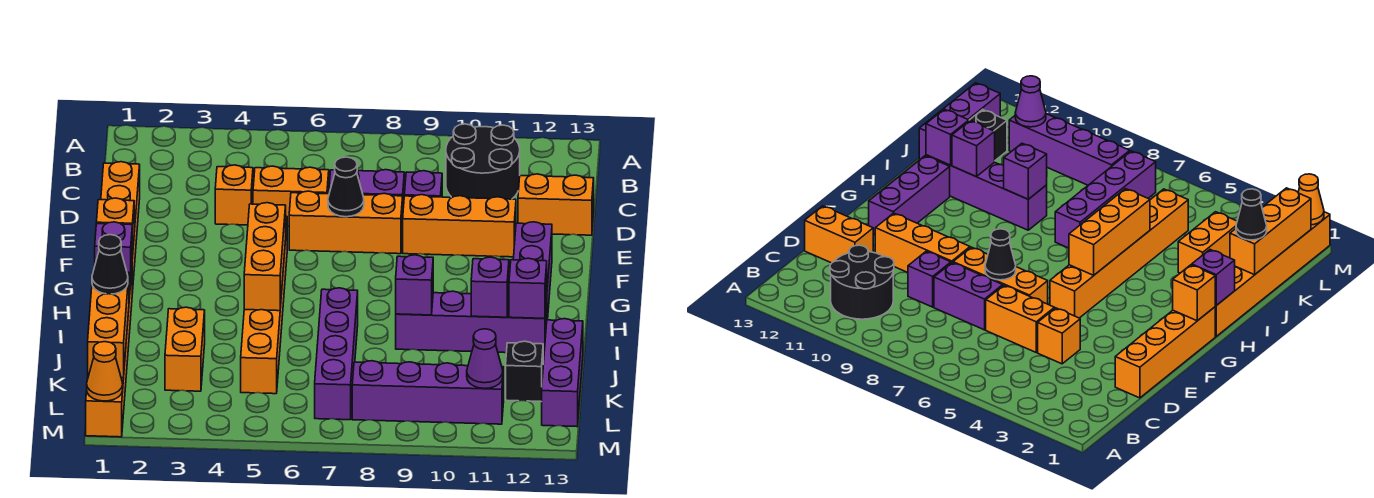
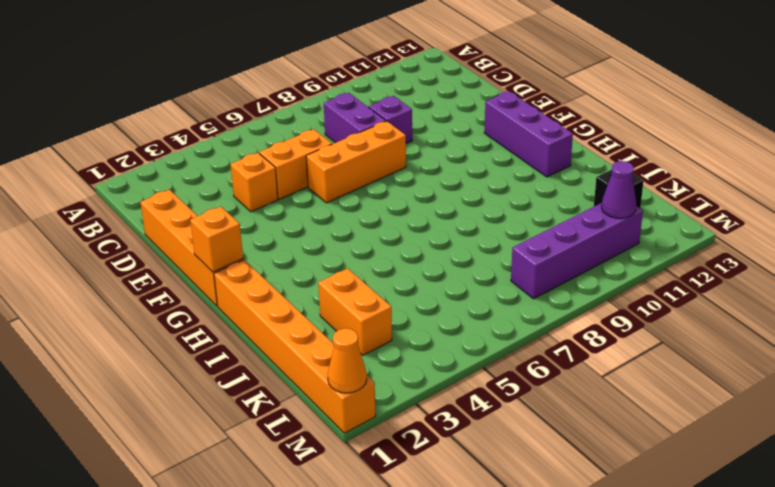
purple 1x2 brick [324,93,386,143] -> purple 1x2 brick turned to [329,170,404,208]
none -> black 2x2 round brick [446,124,520,199]
none -> orange 1x2 brick [518,174,594,235]
none -> orange 1x3 brick [403,195,516,257]

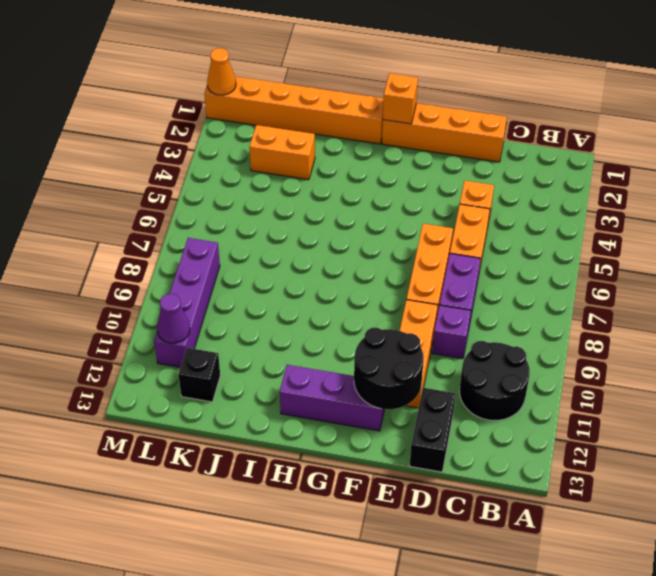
black 1x2 brick [410,388,455,472] -> orange 1x2 brick [518,174,594,235]
black 2x2 round brick [354,327,424,409] -> none
none -> orange 1x6 brick [241,216,287,394]
none -> purple 1x4 brick [315,288,358,420]
none -> purple 1x4 brick [396,291,547,354]

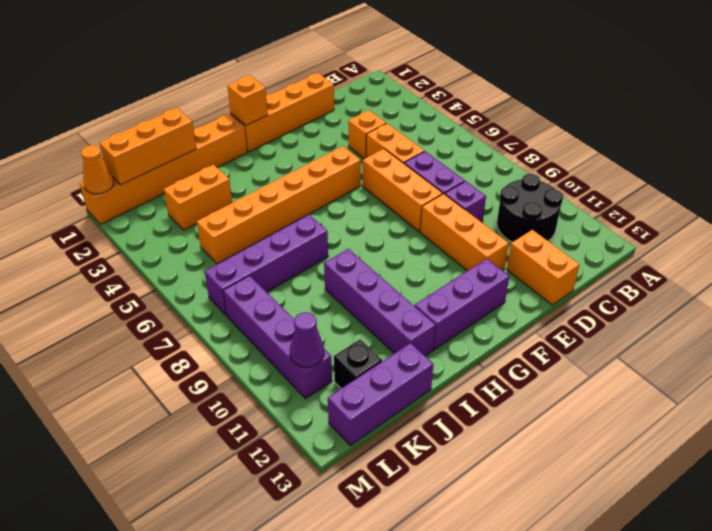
none -> black 1x1 cone [328,157,364,217]
none -> orange 1x3 brick [244,203,286,311]
none -> purple 1x1 brick [95,222,132,282]

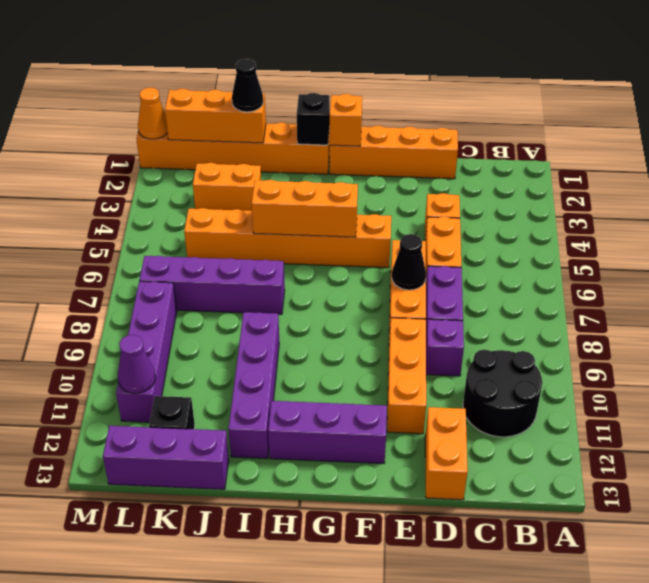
black 1x1 brick [297,93,330,145] -> purple 1x1 brick [95,222,132,282]
none -> purple 1x1 brick [396,255,433,315]
none -> purple 1x1 brick [471,257,509,317]
none -> purple 1x1 brick [509,258,547,318]

